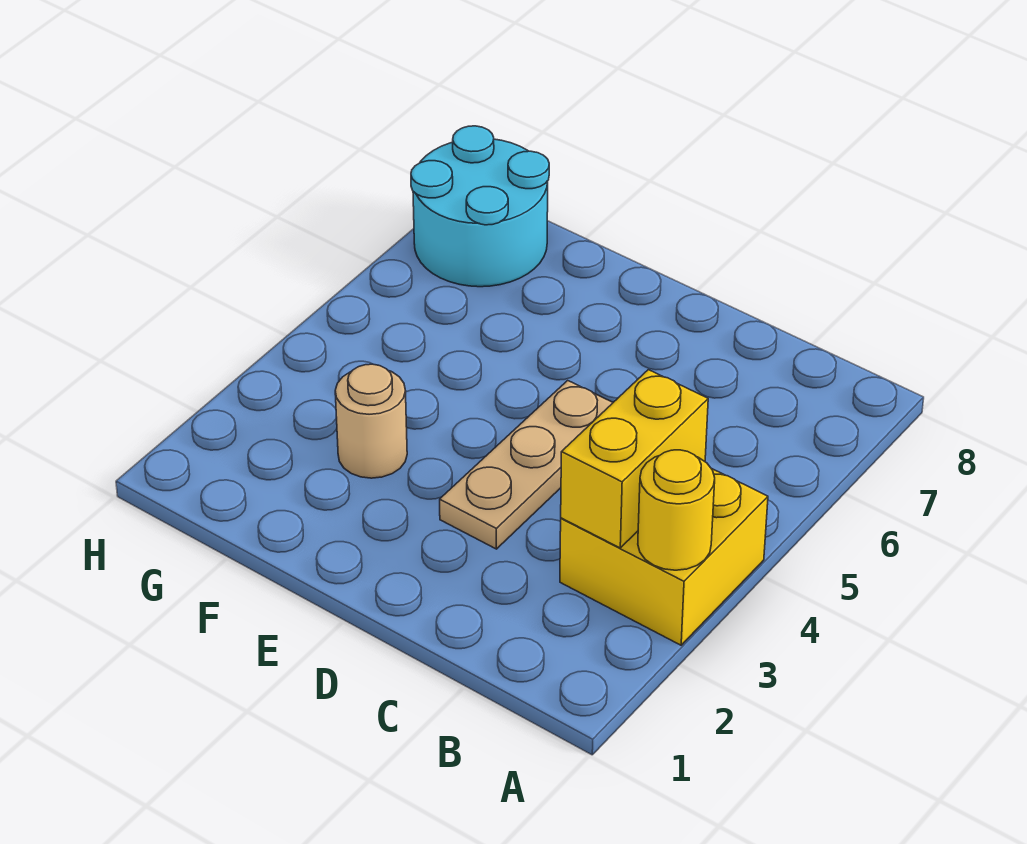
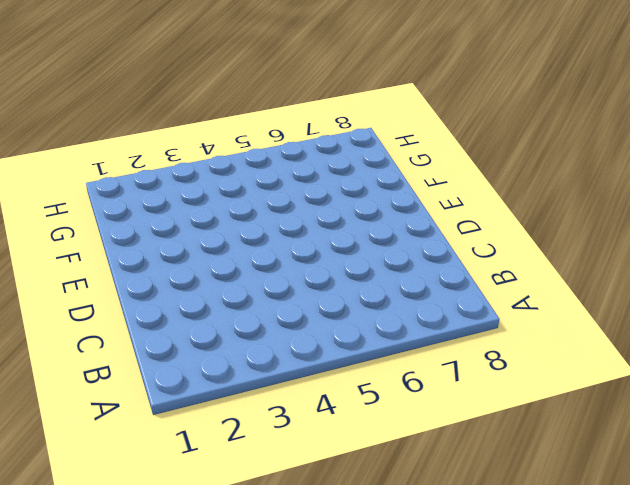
none -> yellow 2x2 brick [560,469,768,645]
none -> tan 1x3 plate [440,381,613,549]

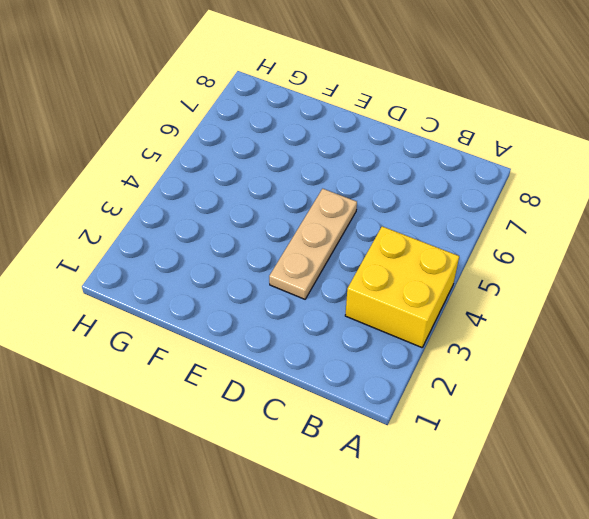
none -> tan 1x1 round brick [335,364,407,478]
none -> cyan 2x2 round brick [411,126,549,287]

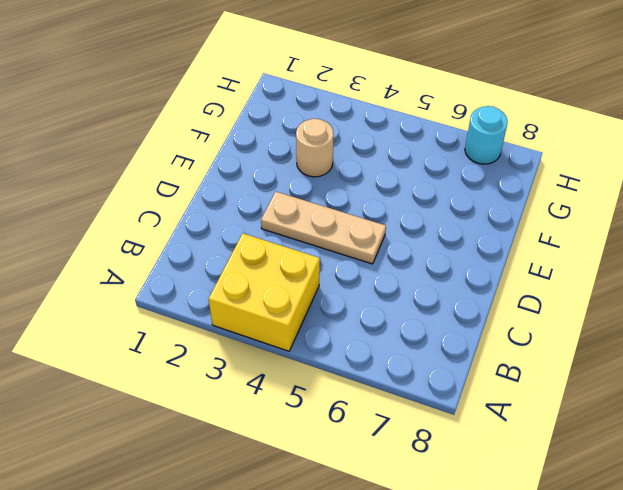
cyan 1x1 round brick [465,106,508,164] -> cyan 2x2 round brick [411,126,549,287]
none -> yellow 1x1 round brick [638,450,715,570]
none -> yellow 1x2 brick [561,370,708,548]

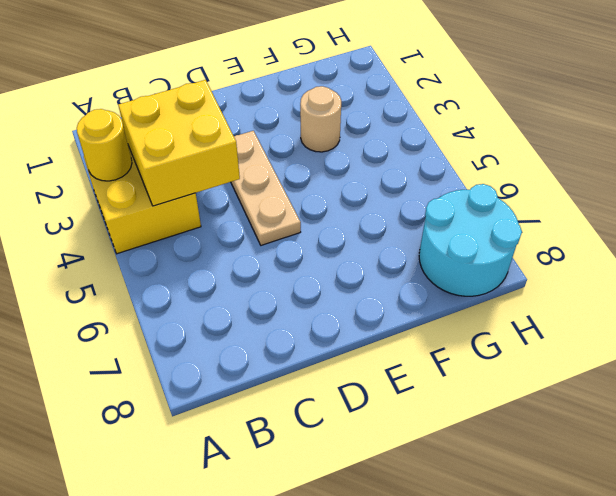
yellow 2x2 brick [118,80,240,206] -> yellow 1x2 brick [561,370,708,548]

